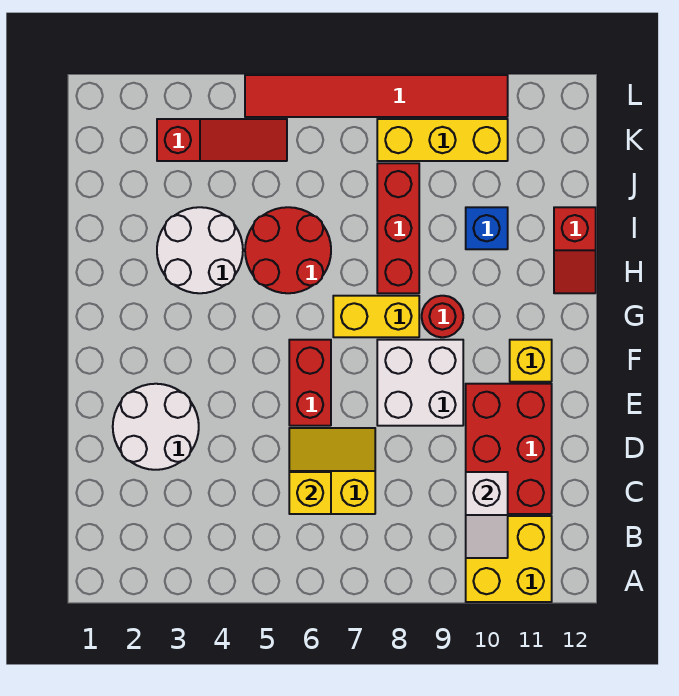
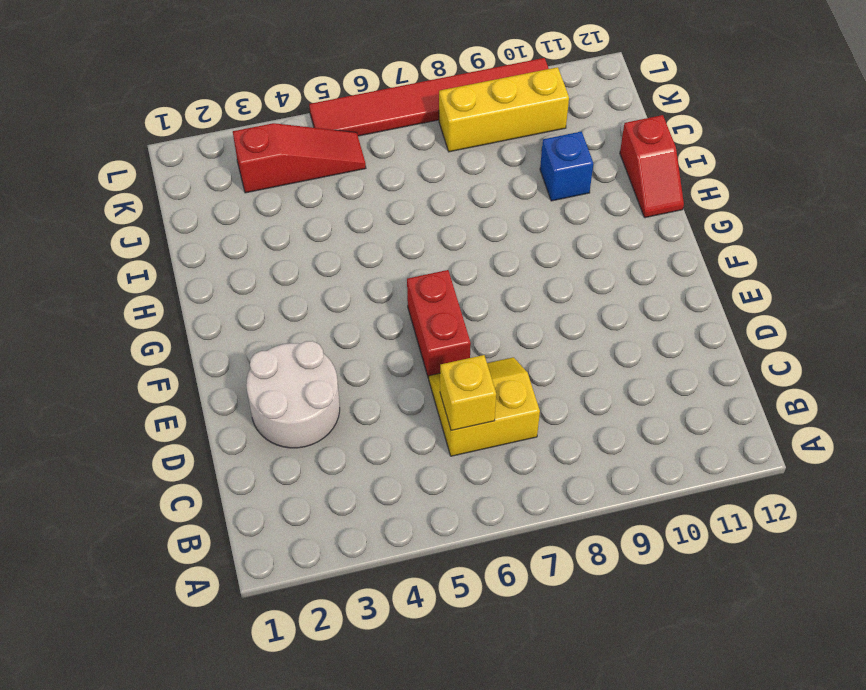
none -> yellow 2x2 brick [466,516,552,602]
none -> red 2x3 brick [466,384,552,514]
none -> white 2x2 brick [377,340,463,426]

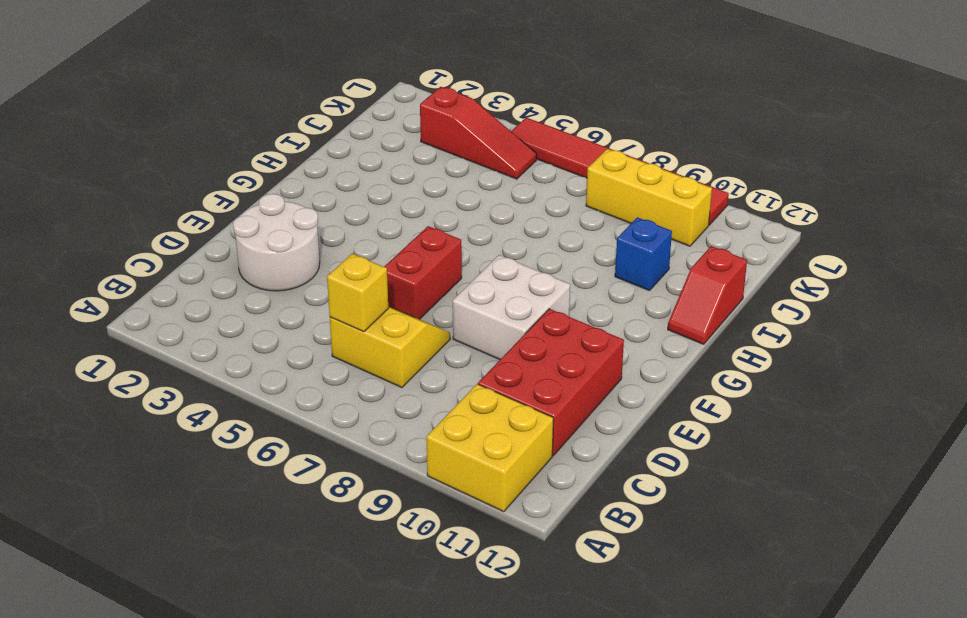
none -> yellow 1x1 brick [510,340,552,382]
none -> yellow 1x2 brick [333,296,419,337]
none -> red 1x1 round brick [422,296,463,337]

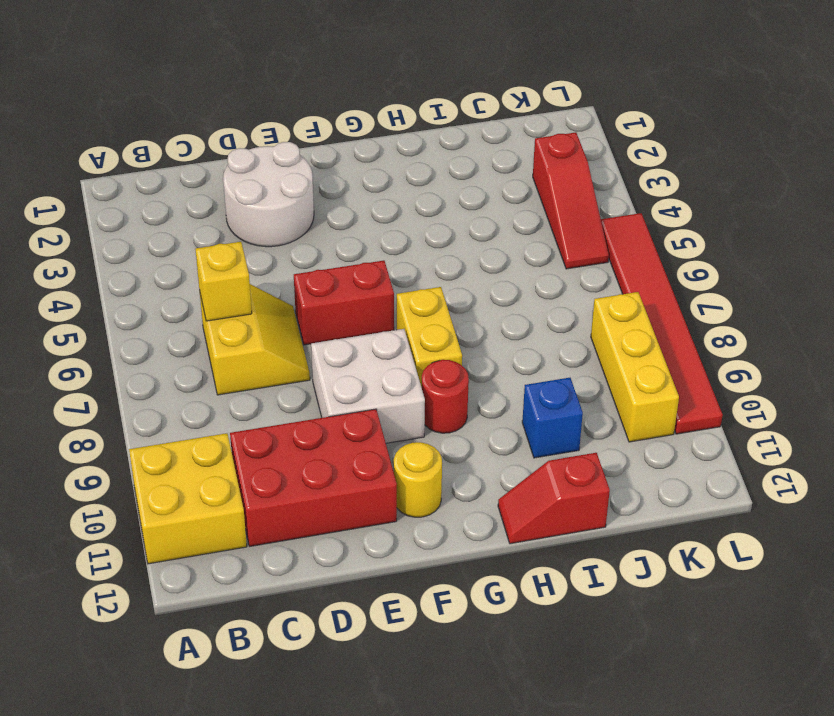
yellow 1x1 round brick [394,442,442,517] -> yellow 1x1 brick [510,340,552,382]
none -> white 2x2 round brick [157,207,243,293]
none -> red 2x2 round brick [245,207,331,293]
none -> red 1x3 brick [377,163,419,293]

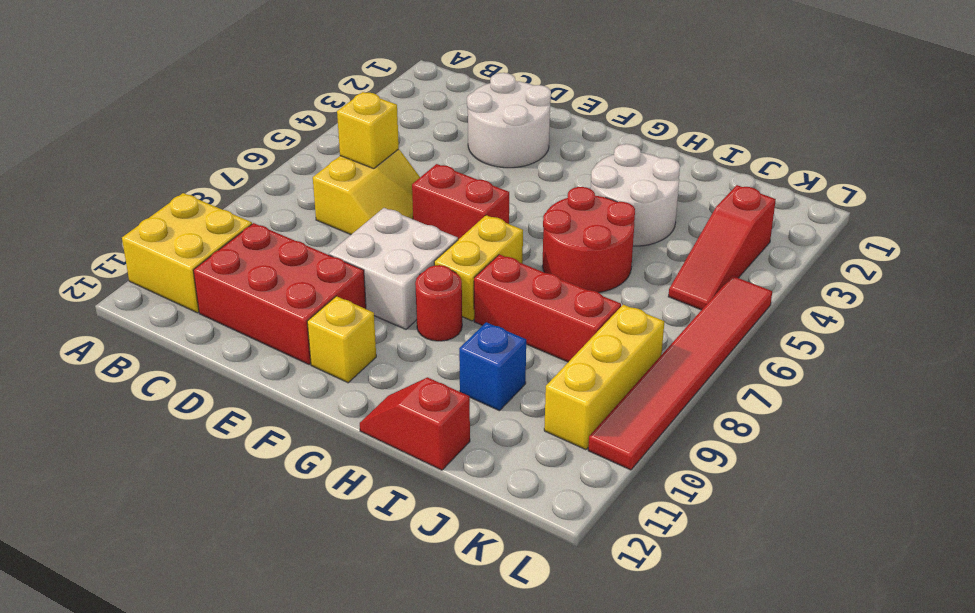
none -> white 1x2 slope [466,472,508,558]

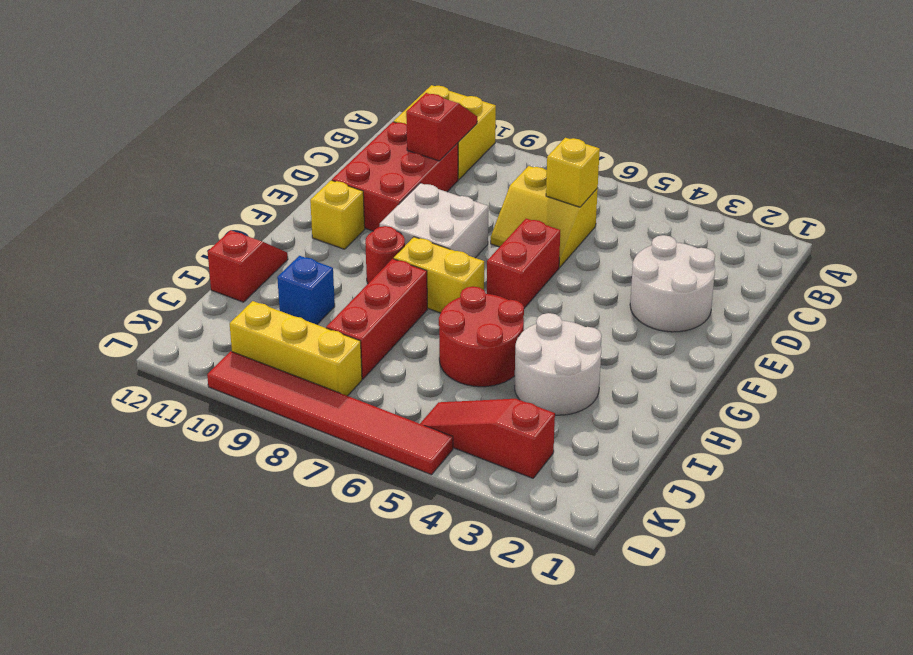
red 1x2 slope [406,93,477,161] -> white 1x2 slope [466,472,508,558]

